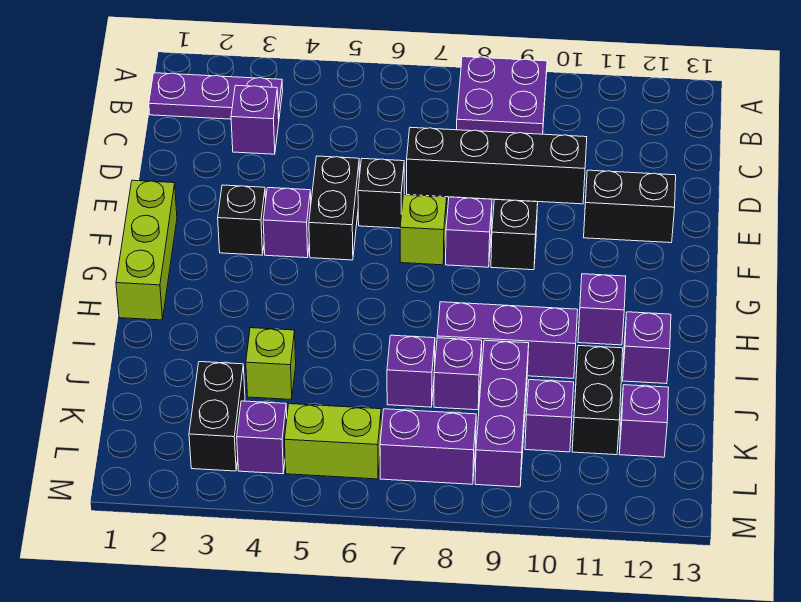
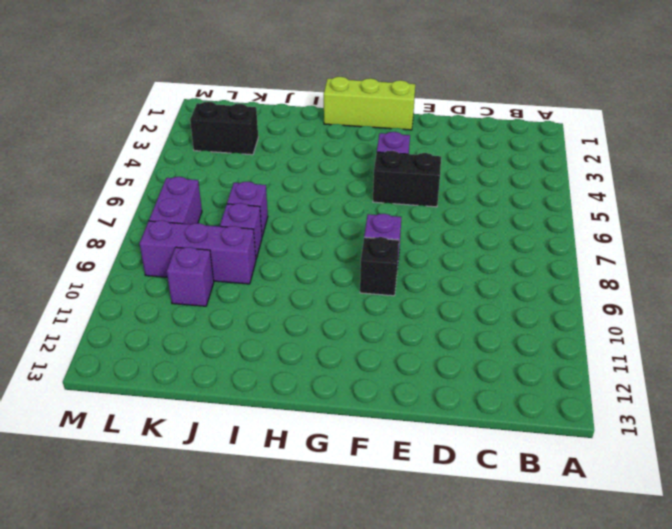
none -> purple 2x2 plate [457,57,547,134]
none -> purple 1x3 plate [149,73,283,119]
none -> purple 1x1 brick [231,85,279,154]

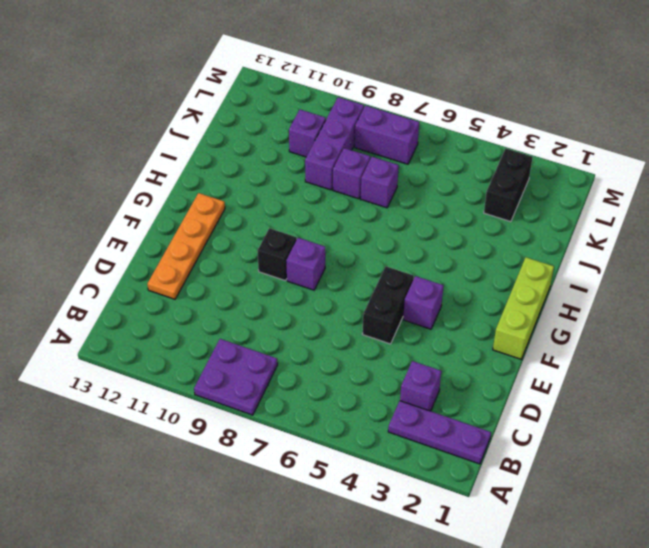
orange 1x4 plate [148,193,225,299] -> black 1x2 brick [584,170,676,243]
none -> black 1x4 brick [407,127,587,204]
none -> black 1x1 brick [358,159,404,228]
none -> black 1x1 brick [218,185,266,255]

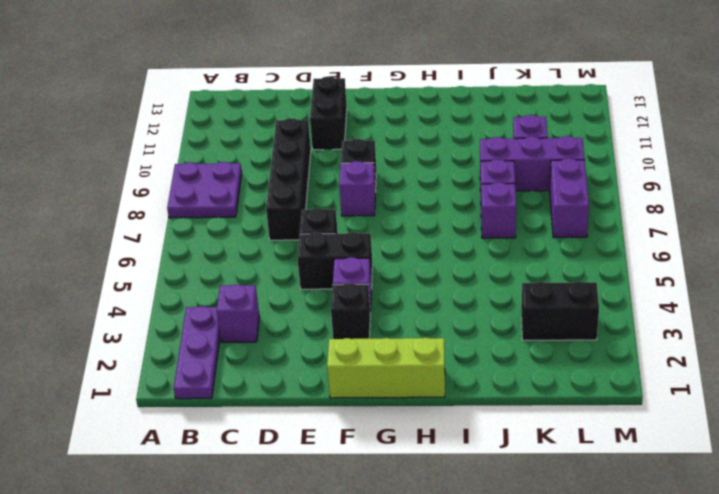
none -> lime 1x1 brick [400,195,447,265]
none -> purple 1x1 brick [578,274,626,345]
none -> purple 1x3 brick [437,302,578,378]

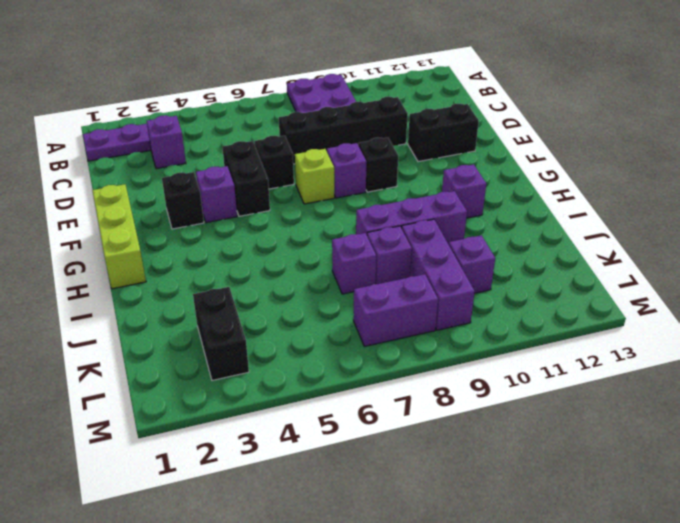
none -> purple 1x1 brick [623,312,671,384]
none -> lime 1x1 brick [246,328,296,400]
none -> black 1x2 brick [572,345,623,455]

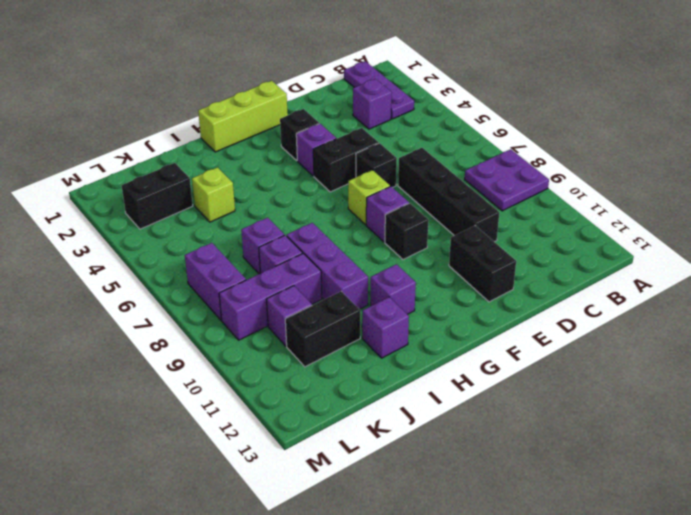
none -> purple 1x1 brick [619,385,669,457]
none -> purple 1x1 brick [237,401,287,474]
none -> lime 1x2 brick [284,404,381,479]

